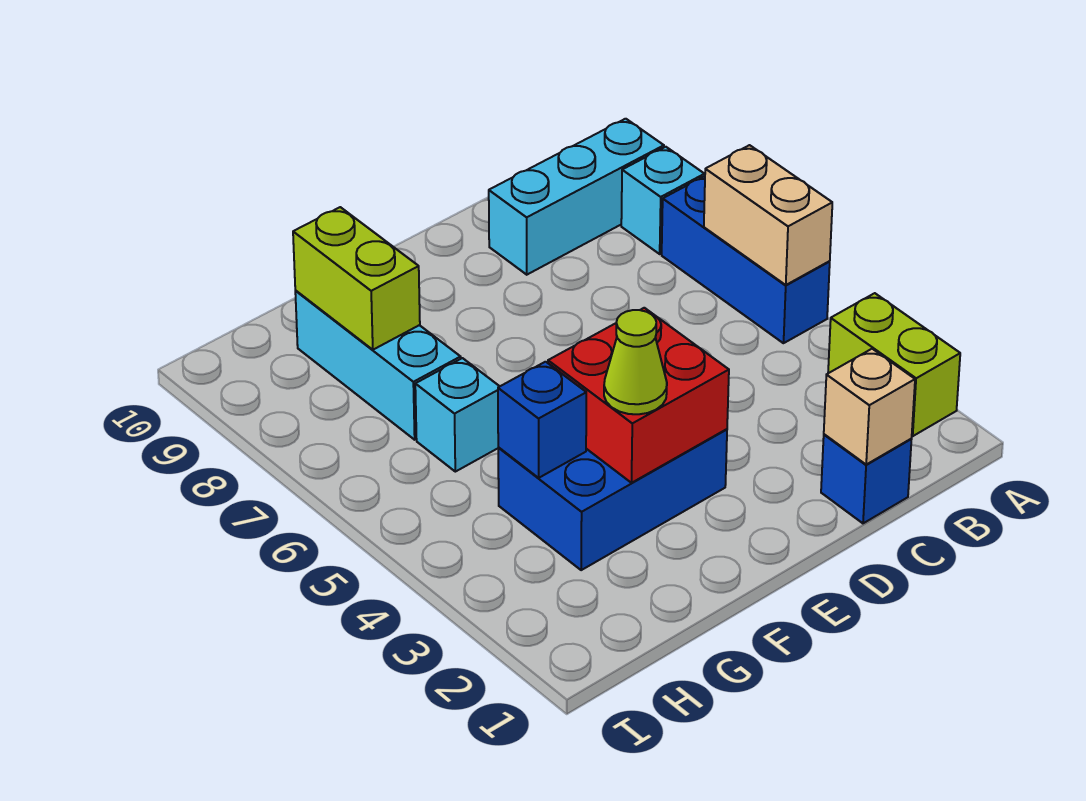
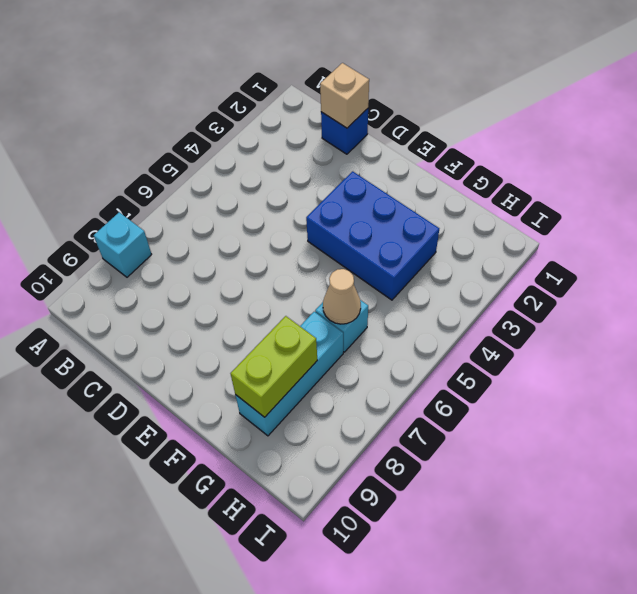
tan 1x1 cone [323,269,361,324] -> none
none -> lime 1x2 brick [828,293,960,436]
none -> blue 1x3 brick [662,176,830,343]
none -> cyan 1x3 brick [489,119,664,275]

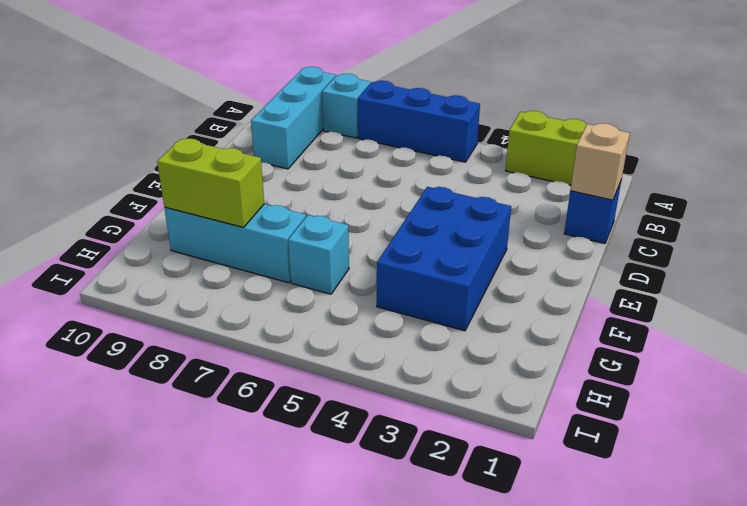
none -> tan 1x2 brick [704,145,832,285]
none -> red 2x2 brick [548,308,729,483]
none -> blue 1x1 brick [498,362,586,478]

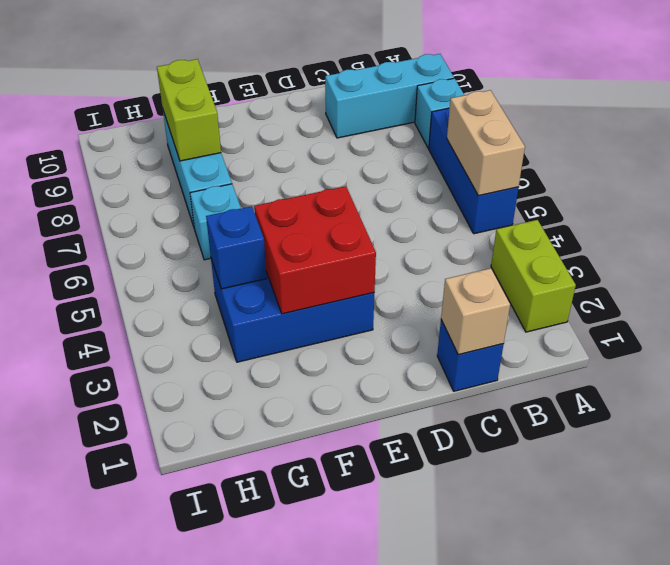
none -> lime 1x1 cone [604,310,667,414]

